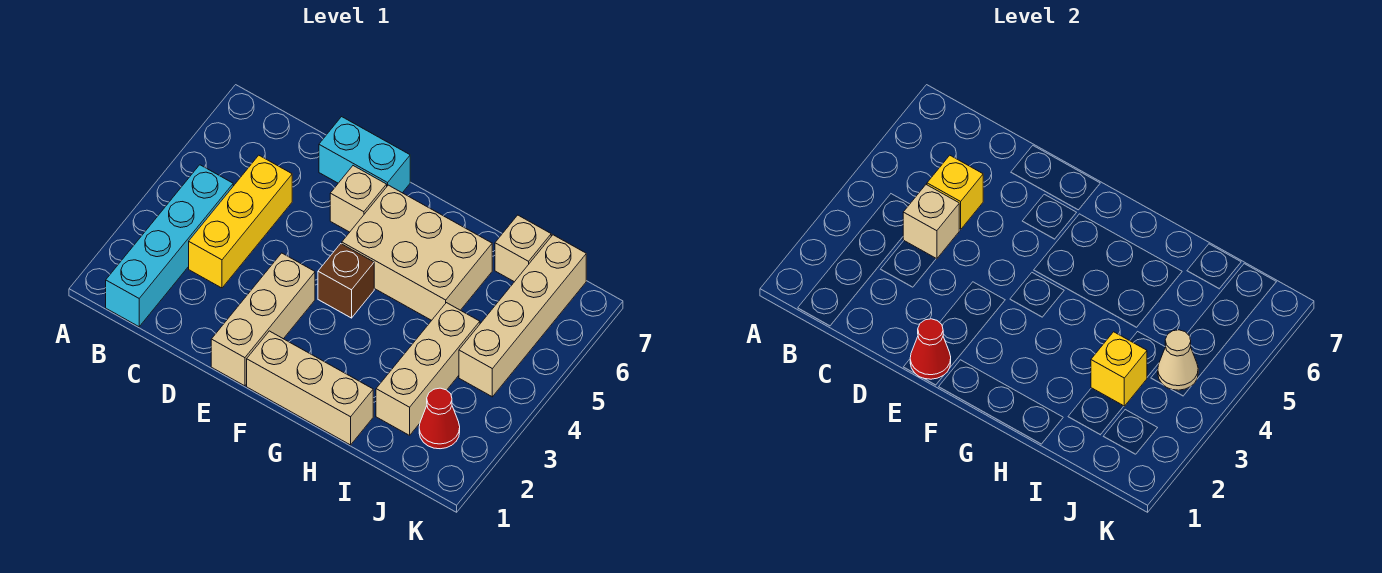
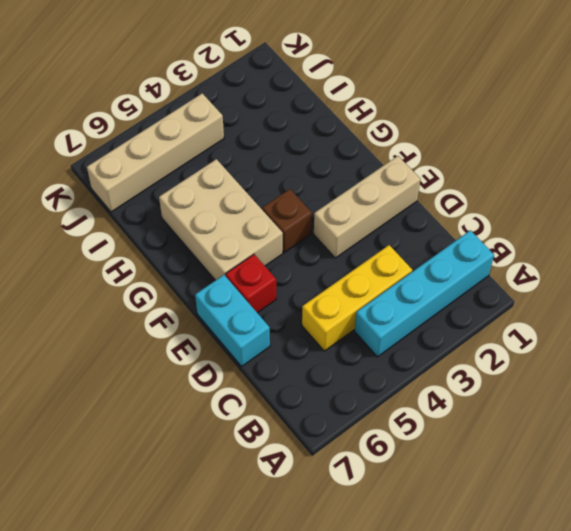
red 1x1 brick [226,254,276,313] -> tan 1x1 brick [330,166,387,232]
none -> tan 1x3 brick [247,331,373,445]
none -> tan 1x3 brick [376,303,480,435]
none -> tan 1x1 brick [495,215,551,282]

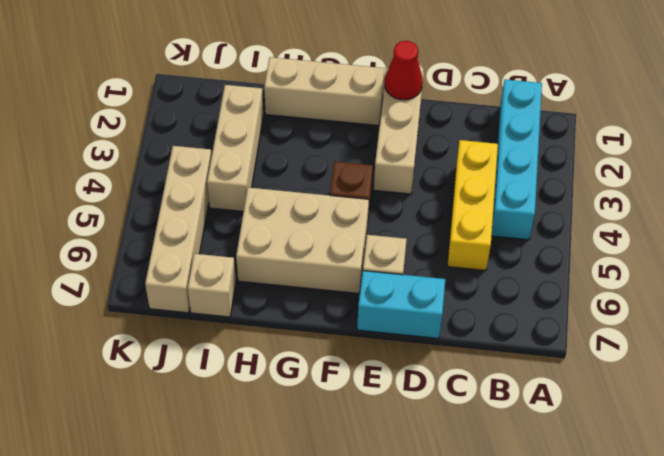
none -> red 1x1 cone [419,388,460,449]
none -> tan 1x1 brick [903,185,959,259]
none -> yellow 1x1 brick [927,155,983,230]

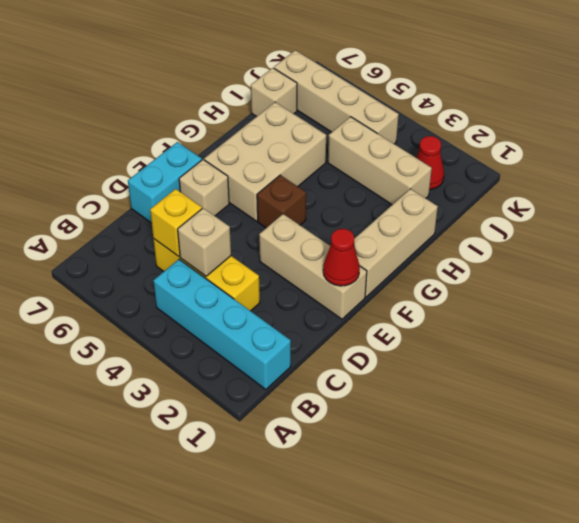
none -> yellow 1x1 brick [1091,332,1147,406]
none -> tan 1x1 cone [1158,330,1198,390]

